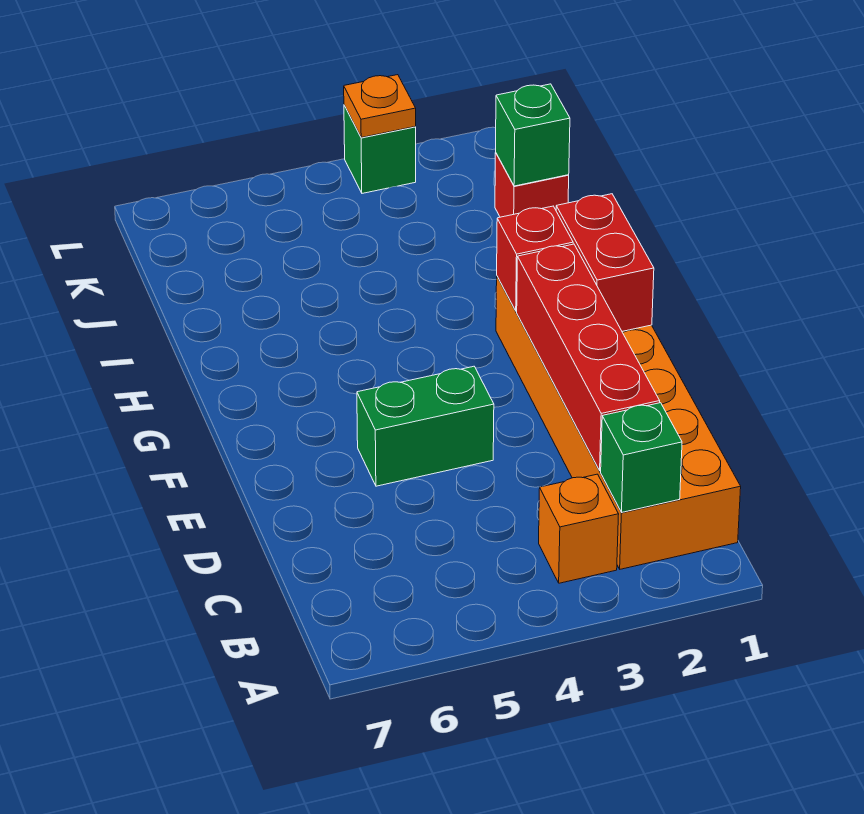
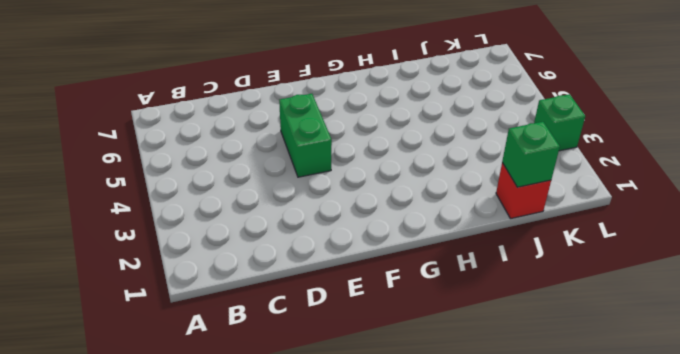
none -> orange 2x6 brick [496,277,741,569]
none -> orange 1x1 brick [539,474,619,583]

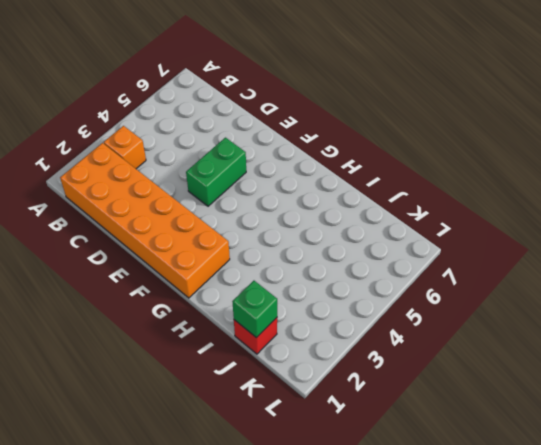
none -> green 1x1 brick [344,105,416,193]
none -> green 1x1 brick [601,403,682,512]

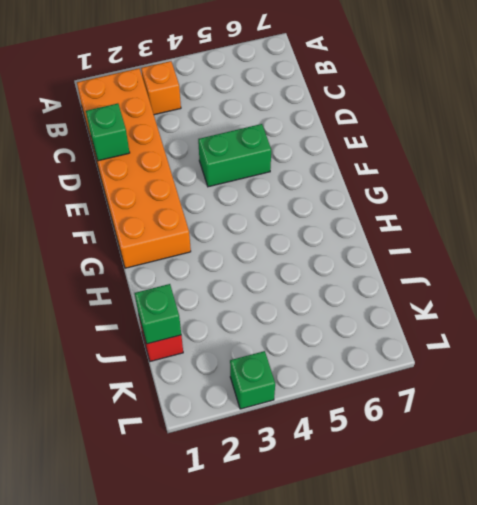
green 1x1 brick [86,103,130,161] -> green 1x1 brick moved to [601,403,682,512]
none -> red 1x4 brick [517,244,660,471]
none -> red 1x2 brick [556,194,654,331]

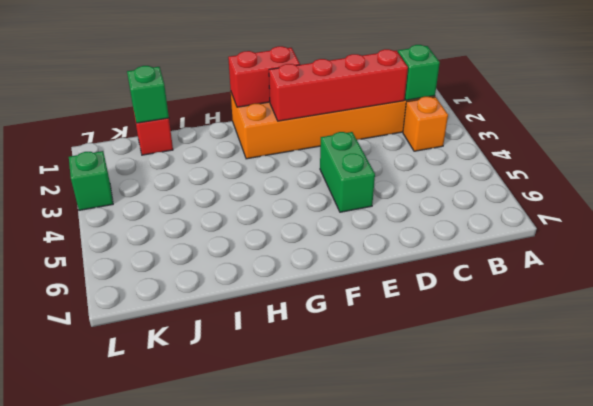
none -> red 1x1 brick [497,206,573,311]
none -> orange 1x1 plate [344,75,416,138]

